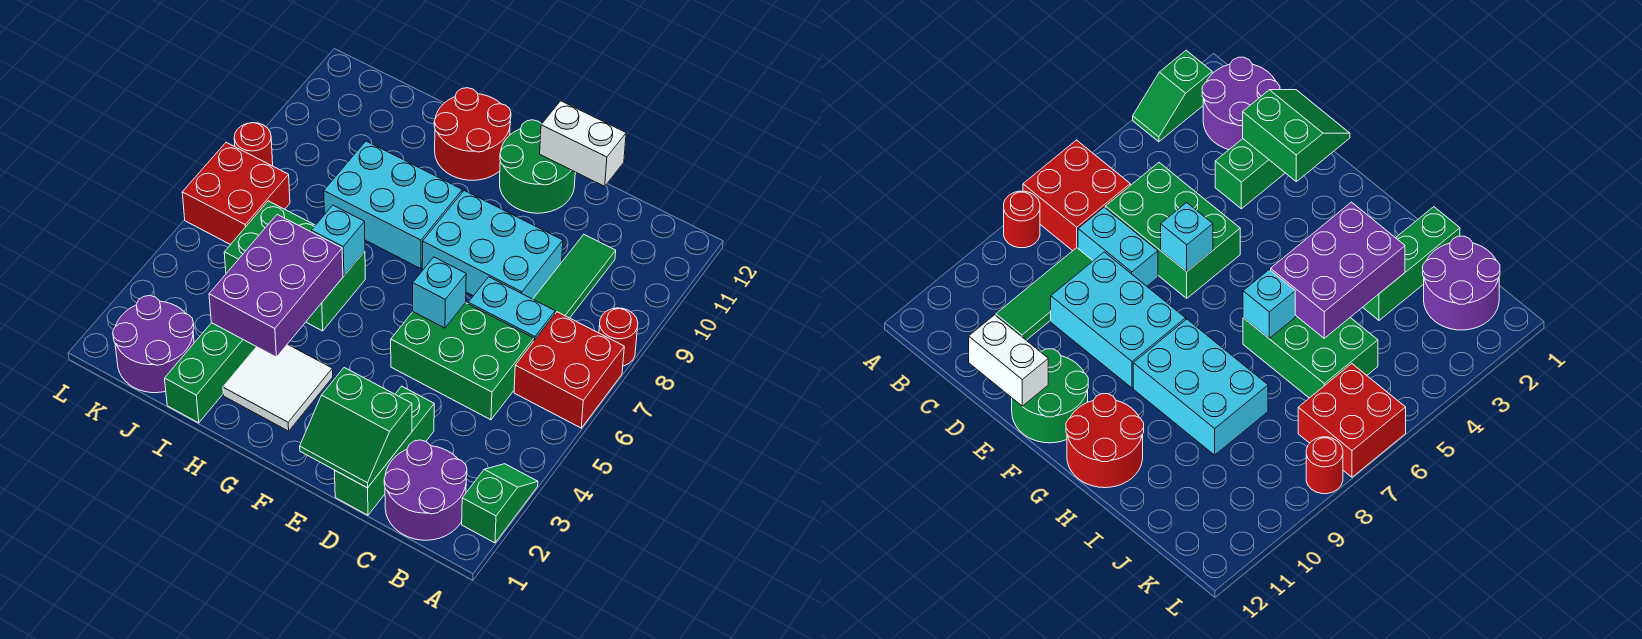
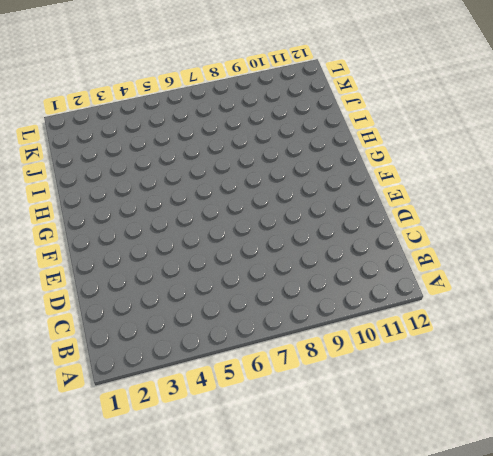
none -> green 1x2 slope [462,464,538,543]
none -> red 2x2 brick [514,312,624,428]
none -> red 1x1 round brick [599,308,638,366]

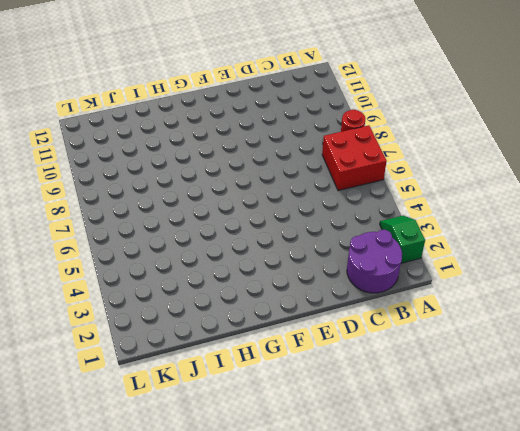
none -> green 2x3 brick [391,303,534,420]
none -> cyan 1x2 brick [468,277,555,340]
none -> green 1x3 tile [533,235,616,318]

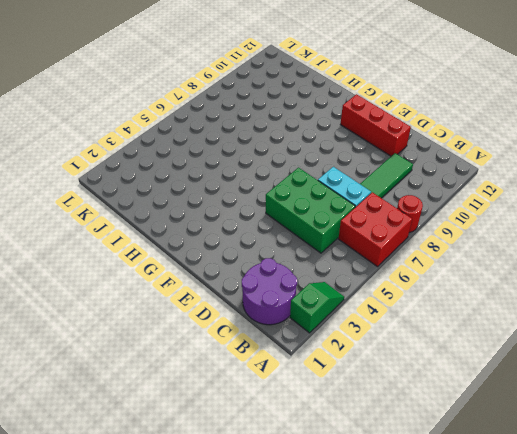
red 1x3 brick [341,94,411,156] -> green 2x2 round brick [500,120,575,213]
none -> green 1x3 brick [334,386,434,515]
none -> cyan 2x3 brick [422,191,563,299]
none -> white 2x2 tile [223,344,333,431]

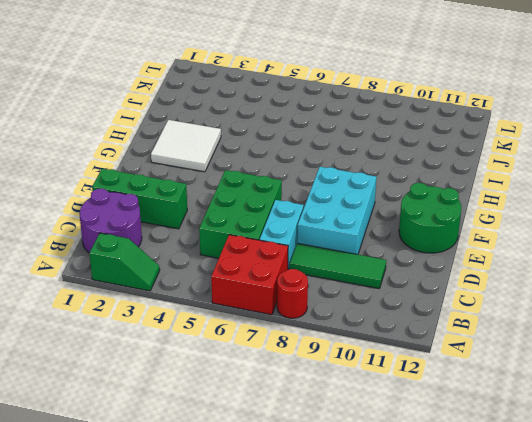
none -> cyan 2x3 brick [324,141,462,269]
none -> red 2x2 round brick [434,88,511,180]
none -> green 2x3 brick [224,201,365,331]

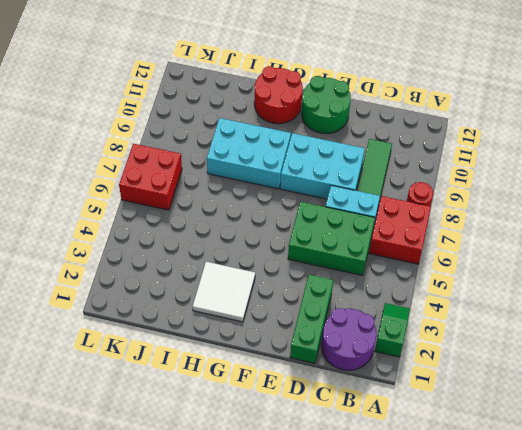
none -> green 2x3 brick [224,201,365,331]
none -> green 1x3 brick [165,323,256,423]
none -> purple 2x2 round brick [113,296,194,393]

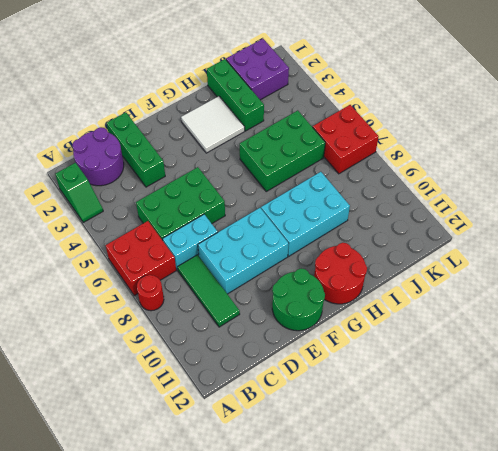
purple 2x2 brick [226,39,289,100] -> purple 2x2 round brick [113,296,194,393]
none -> red 1x1 round brick [234,123,273,166]
none -> green 2x2 slope [300,368,412,488]
none -> white 1x2 brick [540,101,626,186]

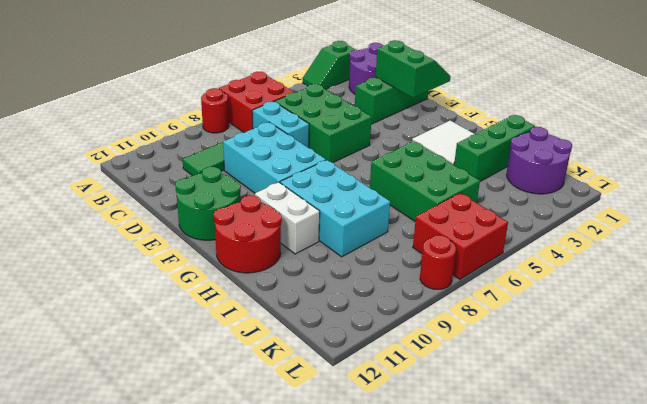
white 1x2 brick [255,182,320,254] -> white 1x2 brick moved to [540,101,626,186]
none -> cyan 1x1 brick [413,257,466,328]
none -> purple 2x3 brick [209,215,343,357]
none -> cyan 1x1 brick [311,205,365,275]

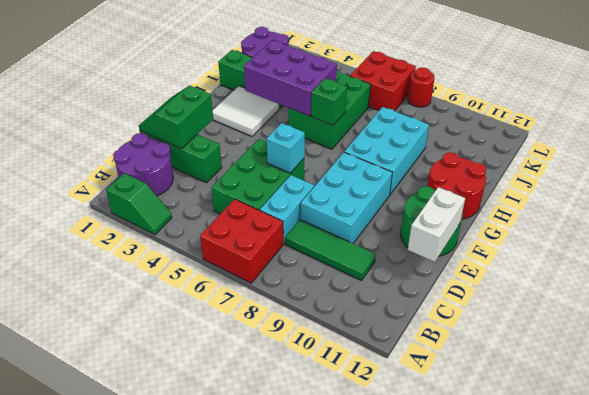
green 1x1 brick [311,78,347,125] -> cyan 1x1 brick [311,205,365,275]
none -> red 1x1 round brick [599,308,638,366]

